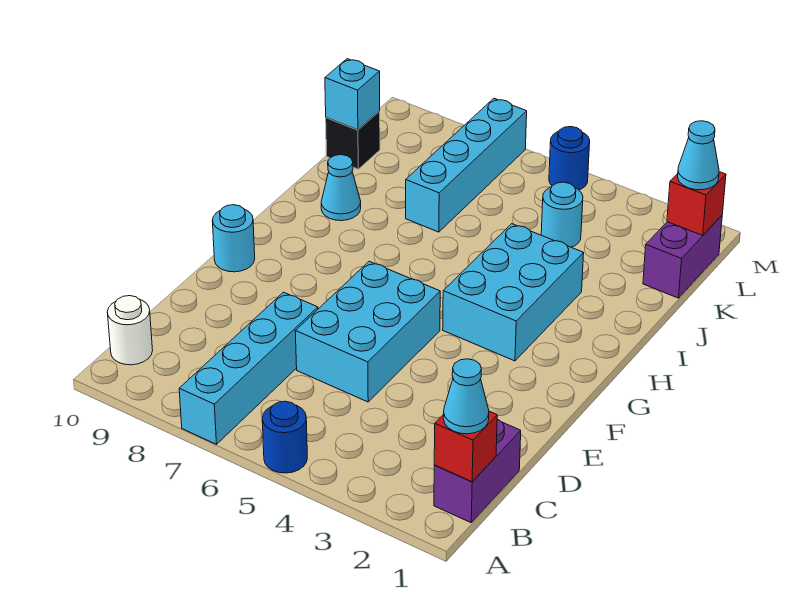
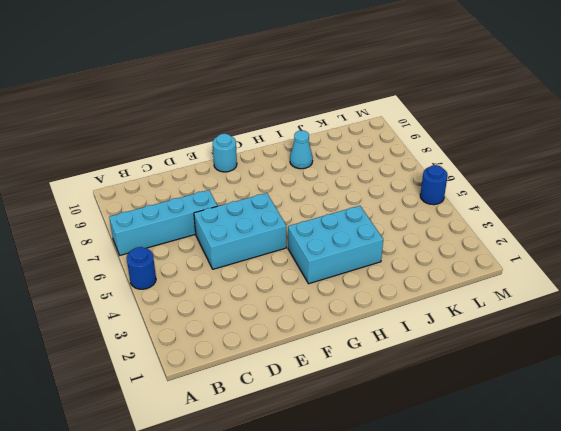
none -> purple 1x2 brick [434,419,521,523]
none -> white 1x1 round brick [107,296,153,365]
none -> cyan 1x4 brick [406,98,527,232]

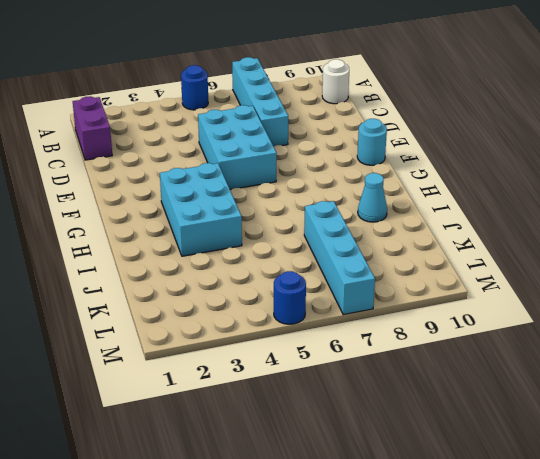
none -> purple 1x2 brick [643,216,722,298]
none -> cyan 1x1 round brick [541,182,583,247]
none -> black 1x1 brick [326,111,380,169]

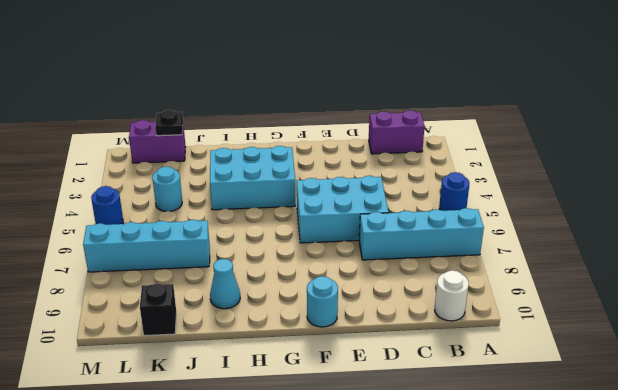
black 1x1 plate [155,110,183,136] -> none
none -> red 1x1 brick [434,411,497,482]
none -> cyan 1x1 brick [325,59,380,130]
none -> red 1x1 brick [667,172,726,235]

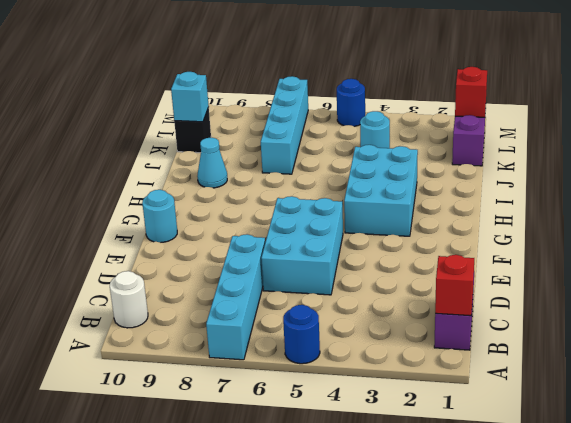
none -> cyan 1x1 cone [443,359,489,434]
none -> cyan 1x1 cone [678,121,719,190]

